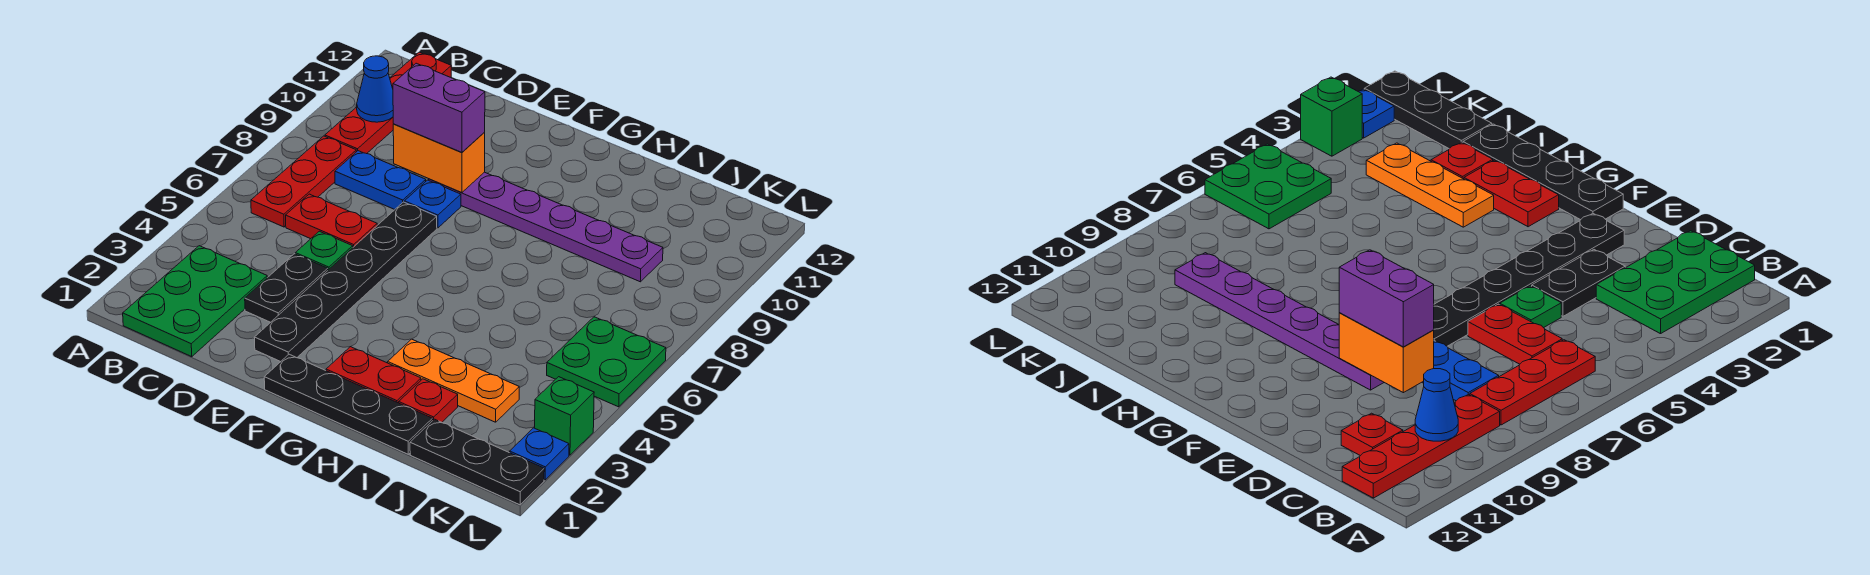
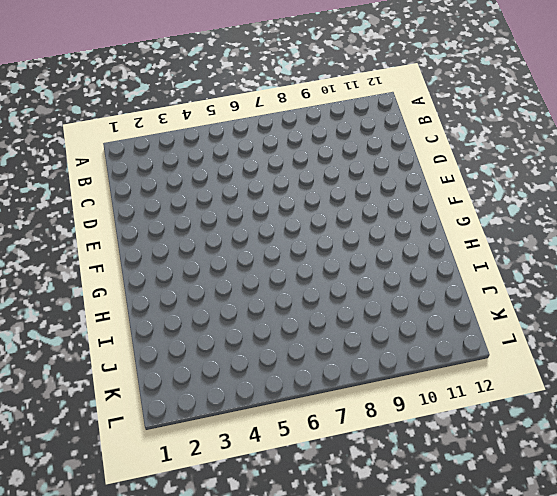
none -> green 2x3 plate [123,246,267,357]
none -> red 1x3 plate [251,136,356,227]
none -> red 1x4 plate [325,52,451,154]

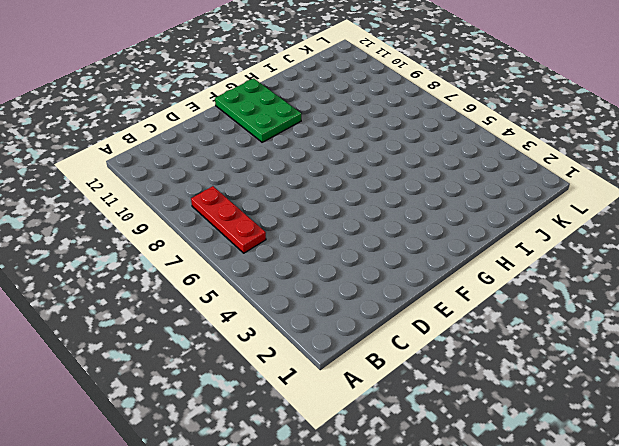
green 2x3 plate [215,78,301,142] -> green 2x3 plate moved to [123,246,267,357]
none -> red 1x4 plate [325,52,451,154]
none -> red 1x2 plate [286,194,377,247]
none -> blue 1x2 plate [335,151,426,209]

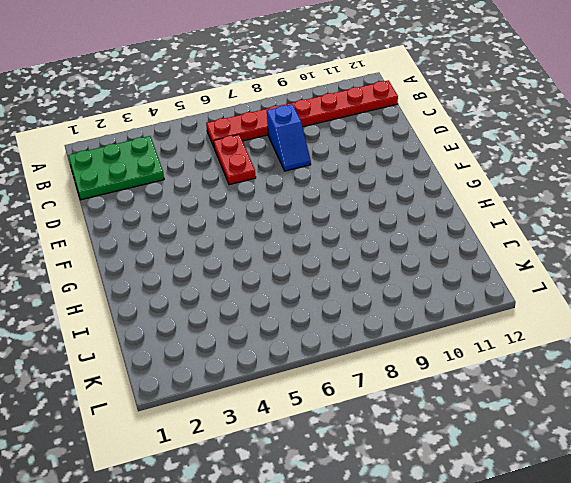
blue 1x2 slope [267,105,311,171] -> blue 1x2 plate [335,151,426,209]
none -> red 1x1 plate [1341,413,1403,456]
none -> black 1x2 plate [245,254,328,322]
none -> green 1x1 plate [295,231,353,270]

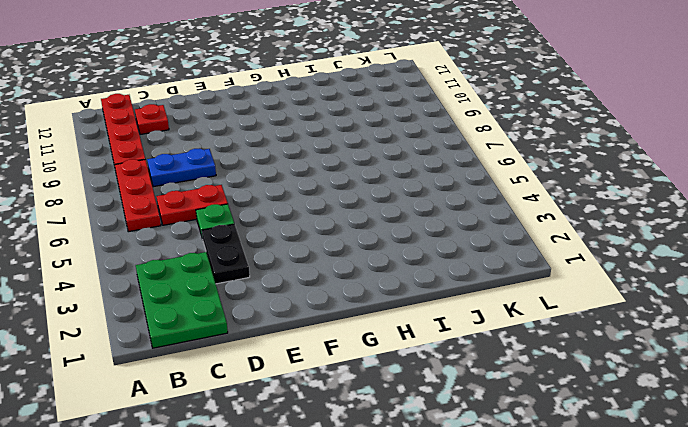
none -> black 1x6 plate [254,202,437,362]
none -> blue 1x1 plate [404,180,461,228]
none -> purple 1x6 plate [429,172,663,282]

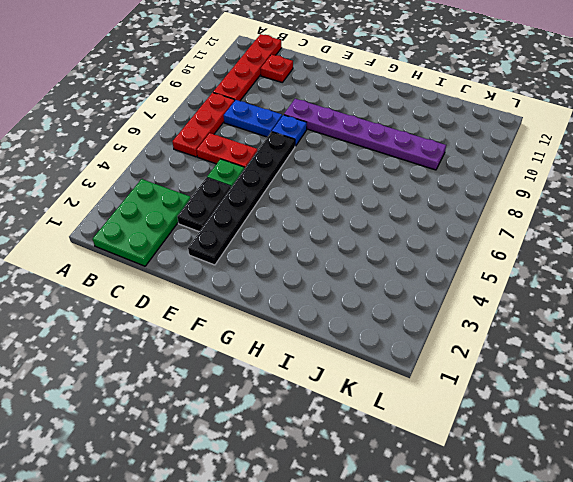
none -> black 1x4 plate [264,354,433,454]
none -> red 1x2 plate [326,347,421,403]
none -> orange 1x3 plate [388,339,519,422]

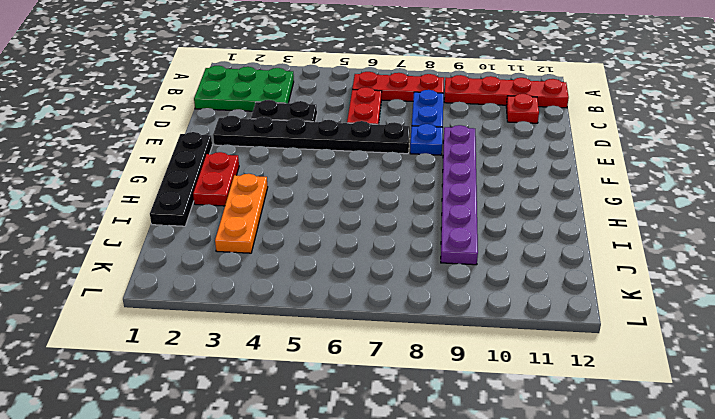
none -> green 1x1 plate [295,231,353,270]
none -> red 1x1 plate [399,379,458,422]
none -> black 1x3 plate [410,419,544,505]

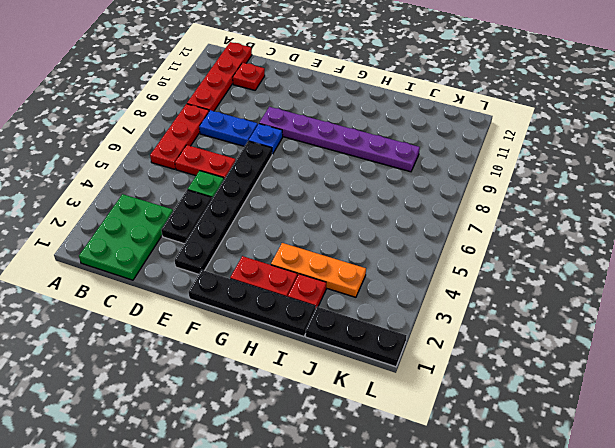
none -> green 2x2 plate [547,317,666,407]
none -> blue 1x1 plate [510,428,569,480]
none -> green 1x1 brick [535,377,594,455]

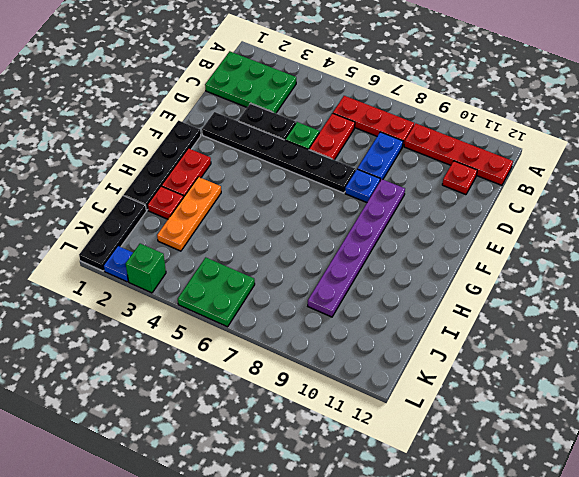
none -> blue 1x1 cone [357,56,393,122]
none -> orange 1x2 brick [393,124,485,193]
none -> purple 1x2 brick [393,63,485,153]

